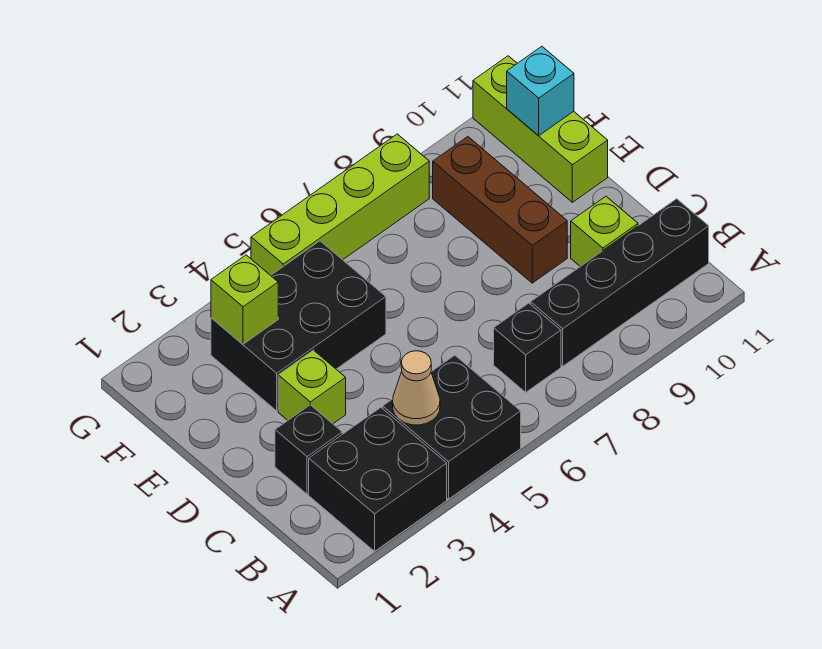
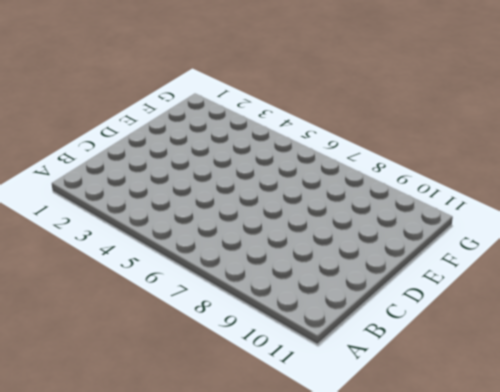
none -> black 2x2 brick [309,408,447,551]
none -> black 2x2 brick [383,355,521,499]
none -> black 1x1 brick [494,303,561,392]

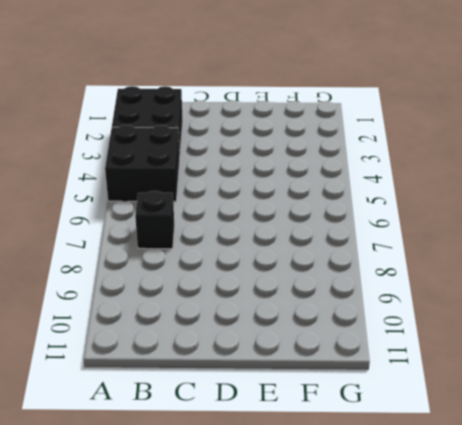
none -> black 1x4 brick [531,199,709,366]
none -> black 1x1 brick [275,405,342,494]
none -> lime 1x1 brick [571,196,638,266]

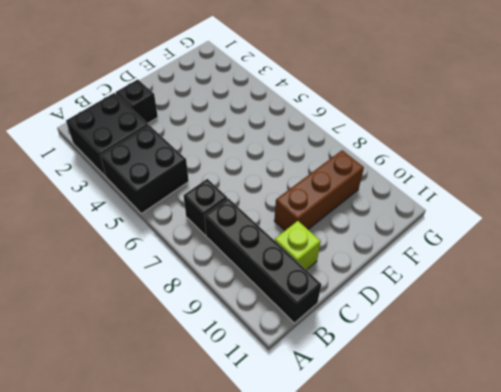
none -> lime 1x1 brick [278,350,346,424]
none -> black 2x3 brick [211,241,386,411]
none -> lime 1x3 brick [473,56,608,202]

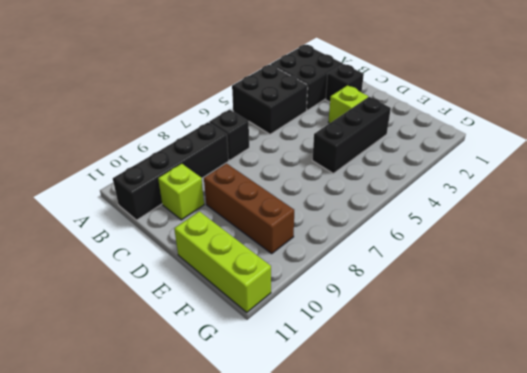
black 1x3 brick [312,97,391,173] -> black 2x3 brick [211,241,386,411]
none -> lime 1x4 brick [251,134,429,275]
none -> tan 1x1 cone [393,351,440,425]
none -> lime 1x1 brick [211,255,278,344]

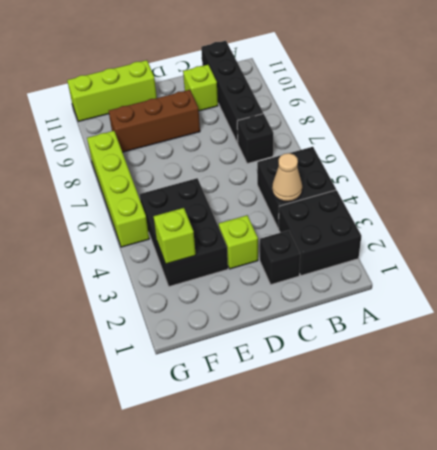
none -> cyan 1x1 brick [507,46,574,136]

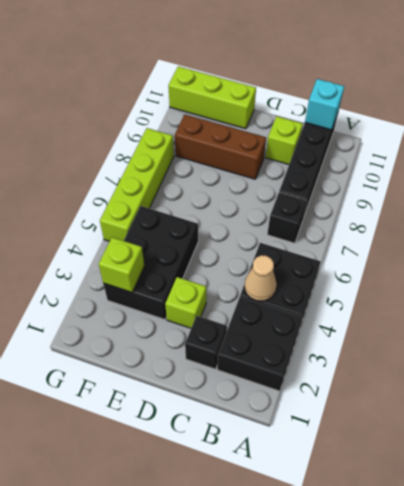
cyan 1x1 brick [305,79,344,130] -> cyan 1x1 brick moved to [507,46,574,136]

